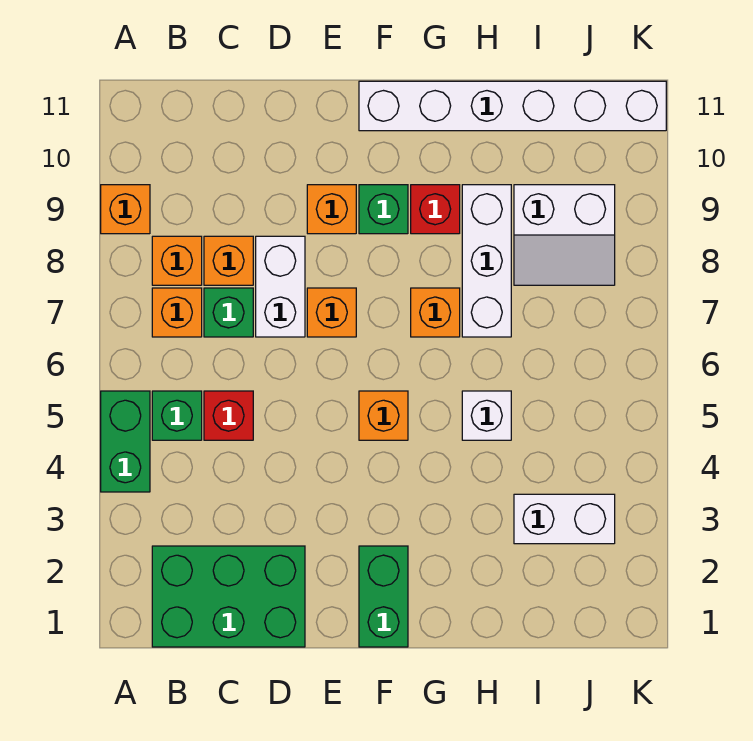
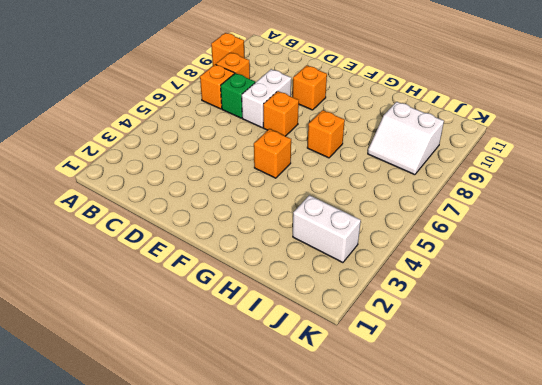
none -> green 1x2 brick [101,391,150,492]
none -> green 2x3 brick [152,546,305,647]
none -> green 1x1 brick [152,391,202,440]

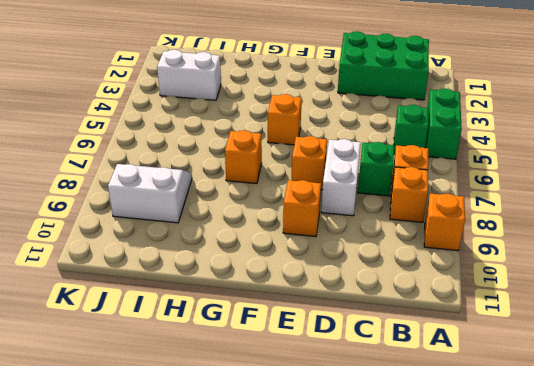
none -> red 1x1 brick [204,391,253,440]
none -> orange 1x1 brick [204,236,253,285]
none -> green 1x2 brick [359,546,408,647]

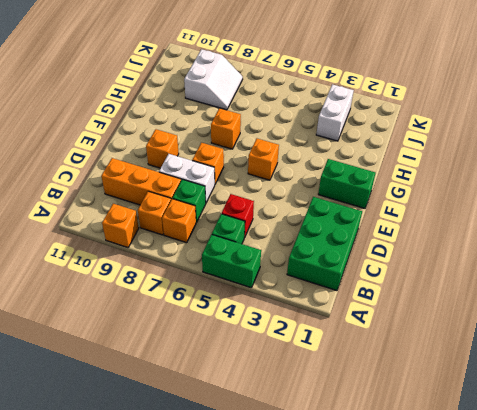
orange 1x3 brick [101,158,181,205] -> orange 1x1 brick [204,236,253,285]
none -> green 1x1 brick [359,185,408,234]
none -> white 1x6 brick [359,81,666,131]
none -> red 1x1 brick [411,185,460,234]

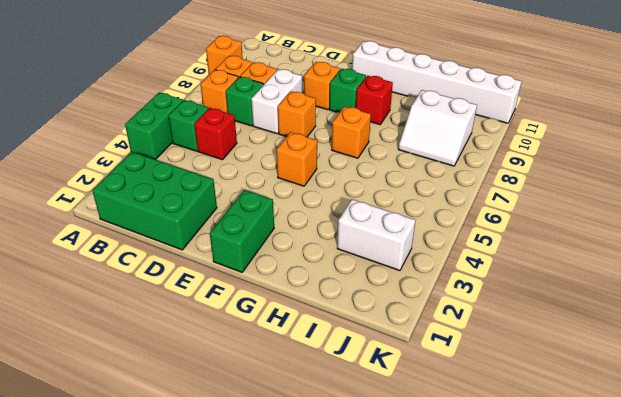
none -> white 1x1 brick [462,391,511,440]
none -> white 1x3 brick [462,185,511,337]

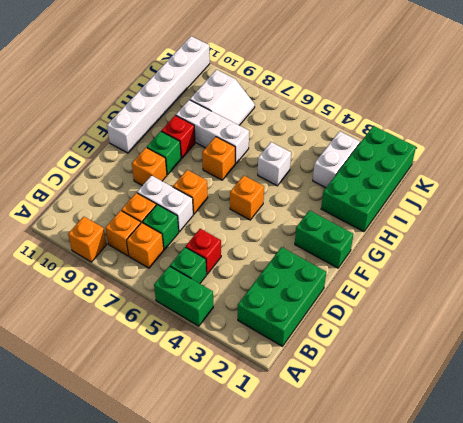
green 2x4 brick [321,126,416,232] -> none

